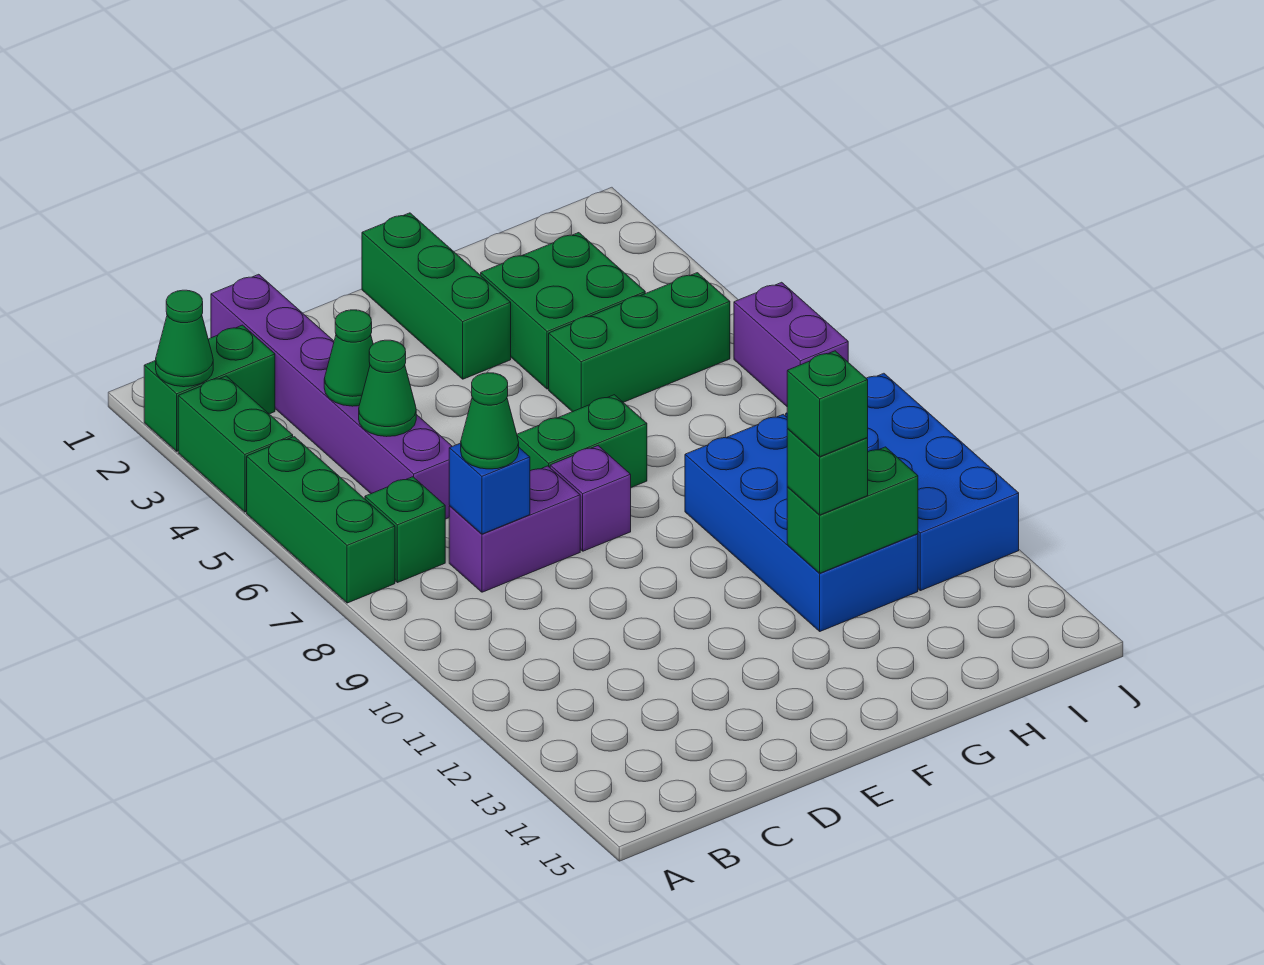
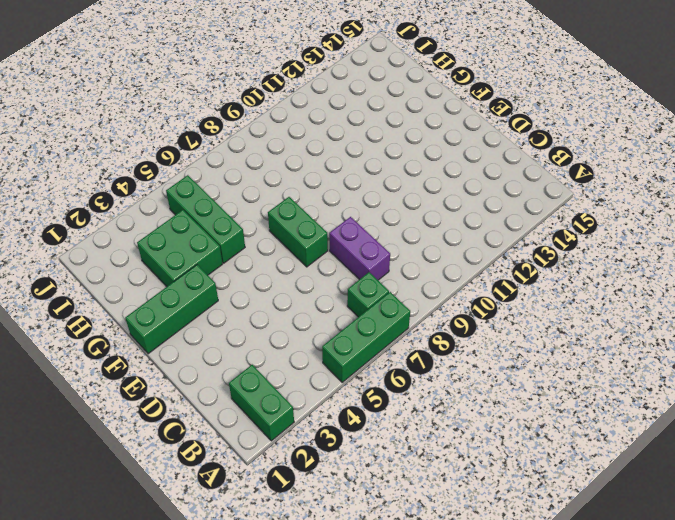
none -> green 1x2 brick [178,376,293,512]
none -> purple 1x6 brick [211,274,452,519]
none -> purple 1x1 brick [550,446,631,551]

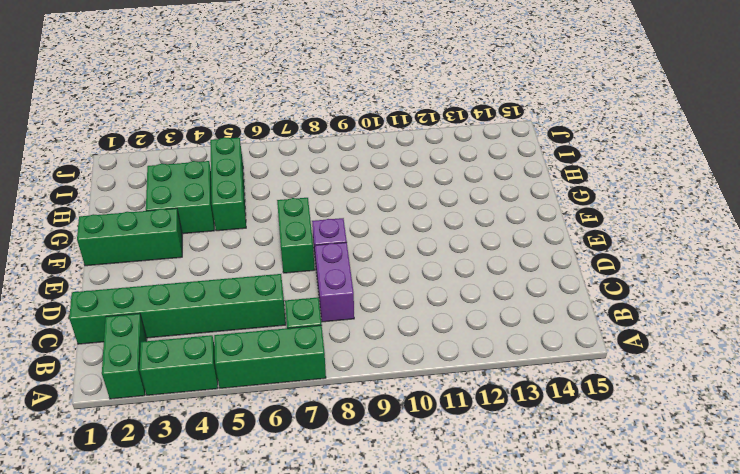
green 1x6 brick [69,274,286,344] -> purple 1x6 brick [211,274,452,519]
none -> blue 2x4 brick [685,414,918,631]
none -> blue 2x4 brick [786,373,1019,591]
none -> purple 1x2 brick [734,282,848,406]

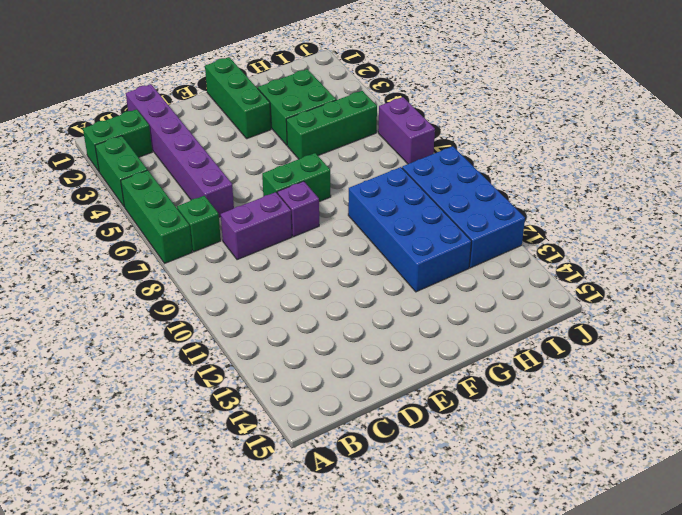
none -> green 1x1 cone [156,290,213,387]
none -> green 1x1 cone [324,310,373,406]
none -> green 1x1 cone [359,340,416,437]

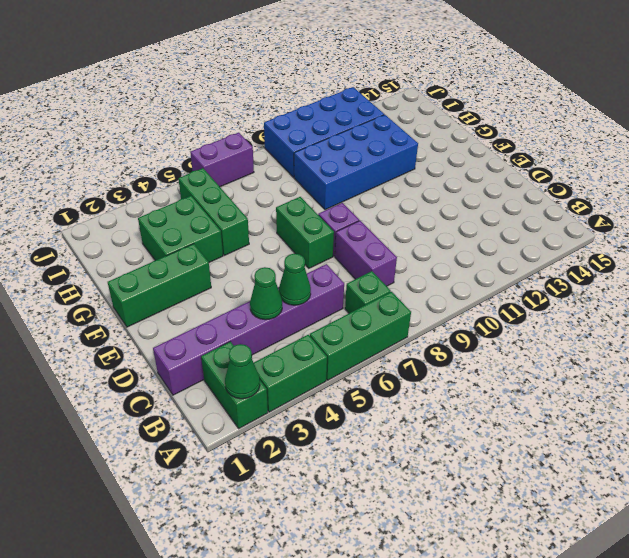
none -> blue 1x1 brick [449,443,530,534]
none -> green 1x2 brick [787,447,918,573]
none -> green 1x1 cone [461,373,519,469]

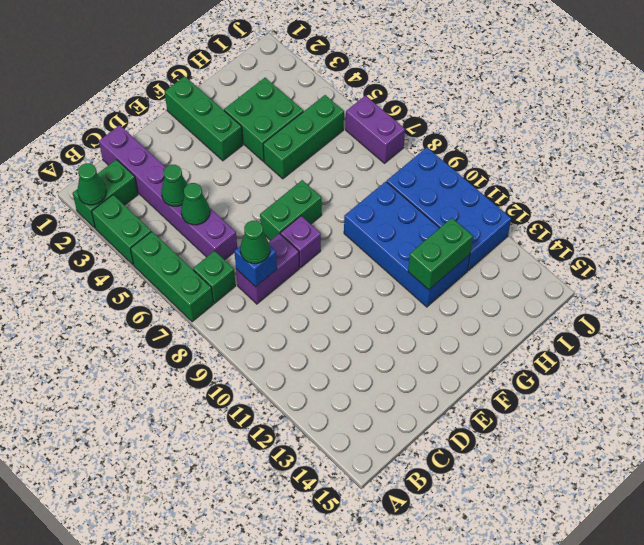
none -> green 1x1 brick [787,429,868,515]
none -> green 1x1 brick [787,351,868,457]

